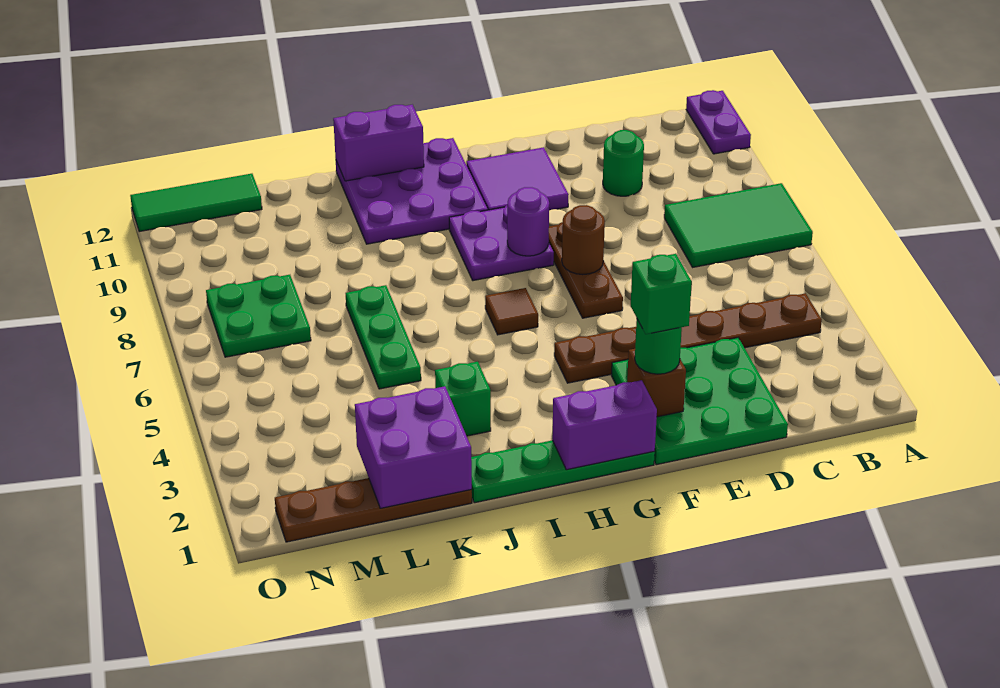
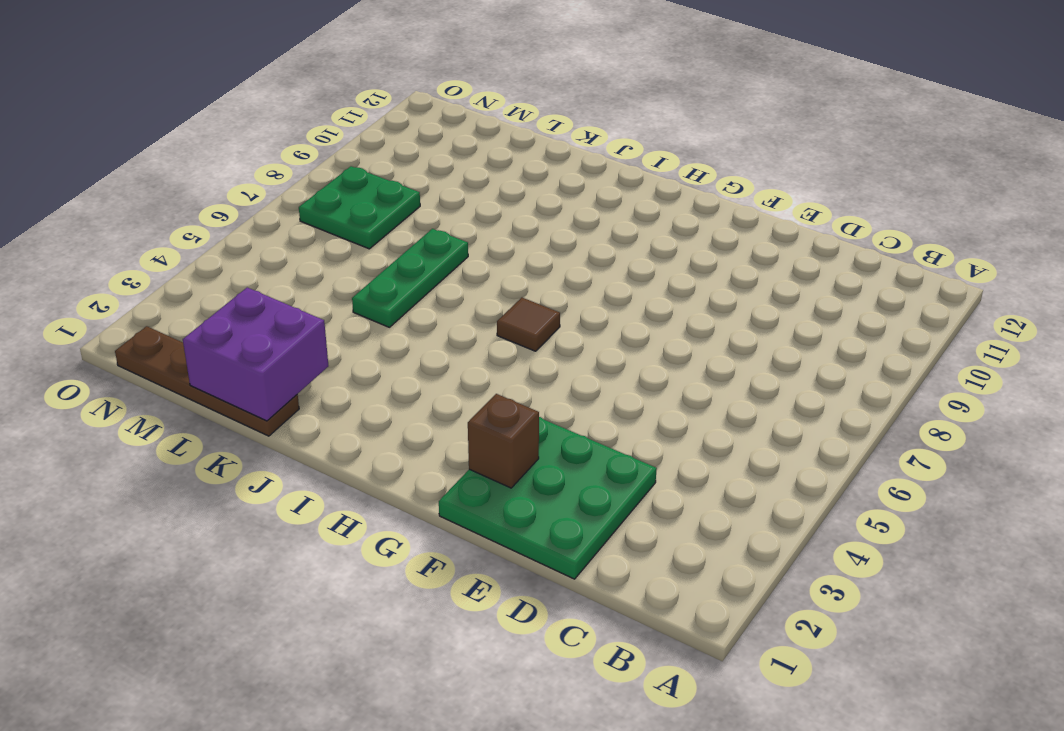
none -> green 2x3 tile [664,183,813,267]
none -> purple 1x2 plate [686,90,751,154]
none -> brown 1x6 plate [554,293,822,383]

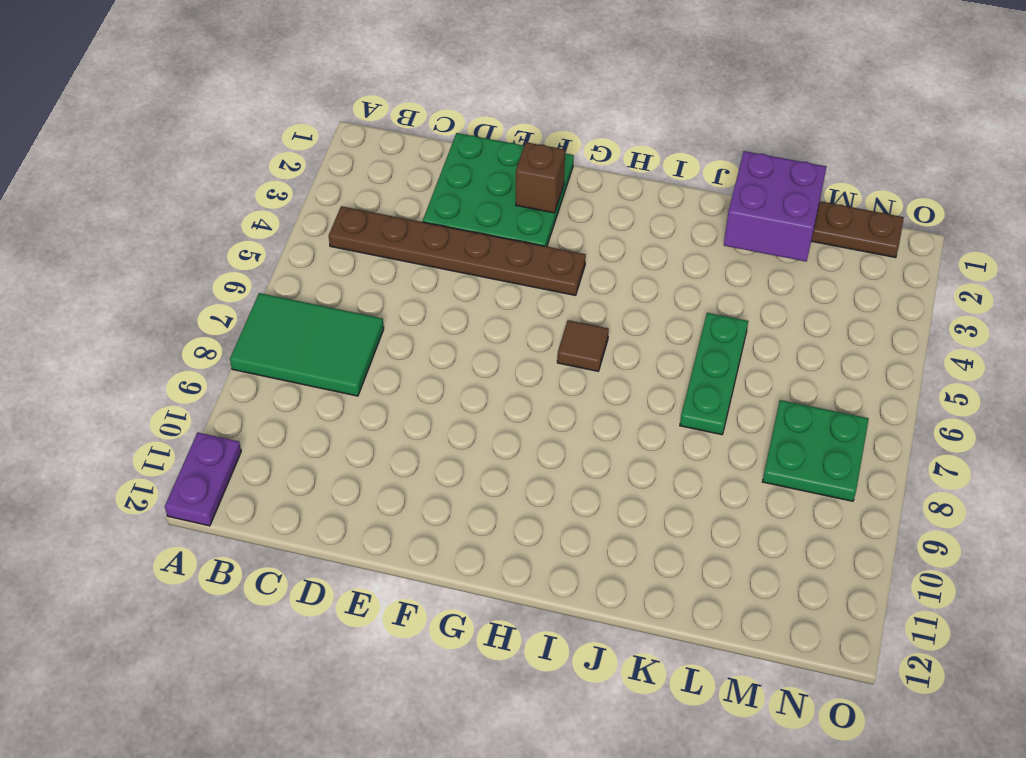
none -> green 1x1 round brick [603,130,644,196]
none -> brown 1x3 plate [549,222,623,318]
none -> purple 2x2 tile [467,147,569,211]

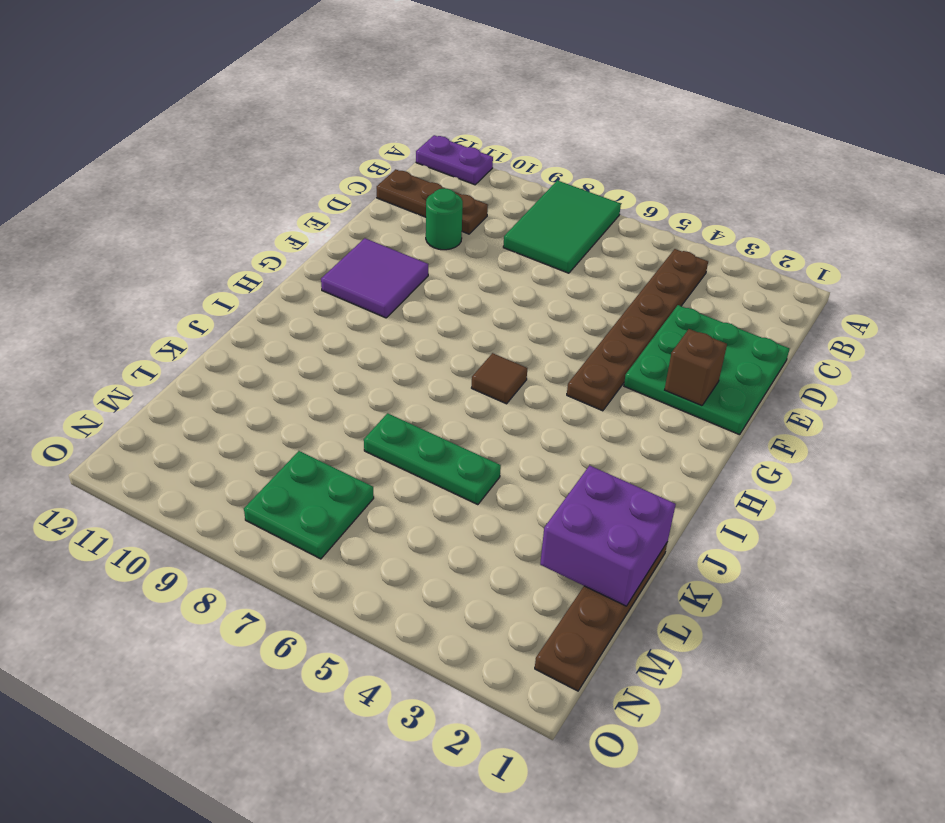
brown 1x3 plate [377,169,488,234] -> brown 1x3 plate moved to [549,222,623,318]
none -> green 1x4 plate [471,440,655,503]
none -> purple 2x2 plate [449,205,554,281]
none -> purple 3x3 plate [336,138,488,244]

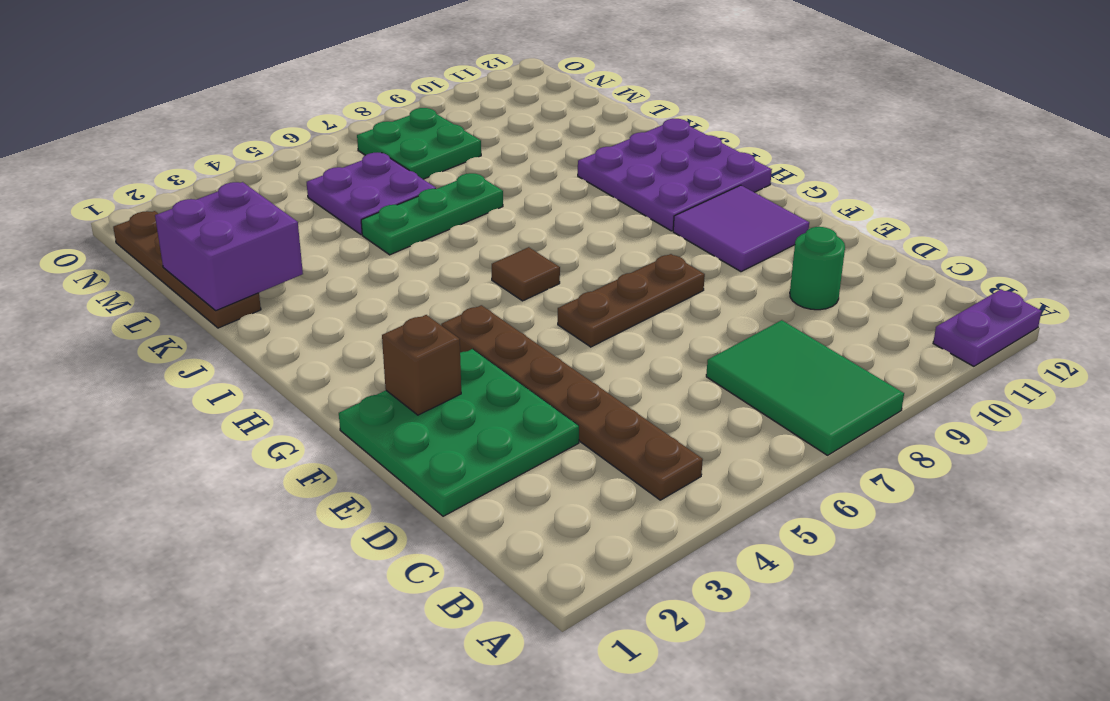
purple 2x2 plate [307,153,436,235] -> purple 2x2 plate moved to [449,205,554,281]
none -> green 1x4 plate [471,440,655,503]
none -> green 1x1 brick [435,362,491,436]
none -> green 1x3 tile [130,174,262,232]

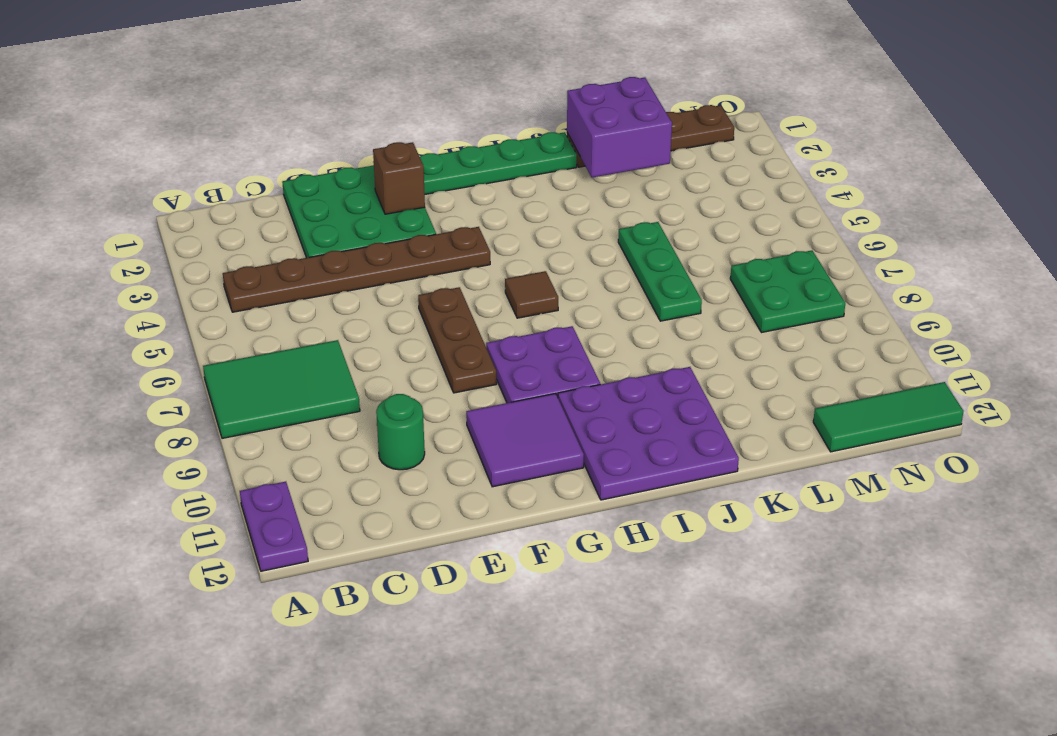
none -> green 1x1 brick [435,362,491,436]
none -> brown 1x1 round brick [562,205,605,275]
none -> purple 1x2 brick [552,380,657,470]

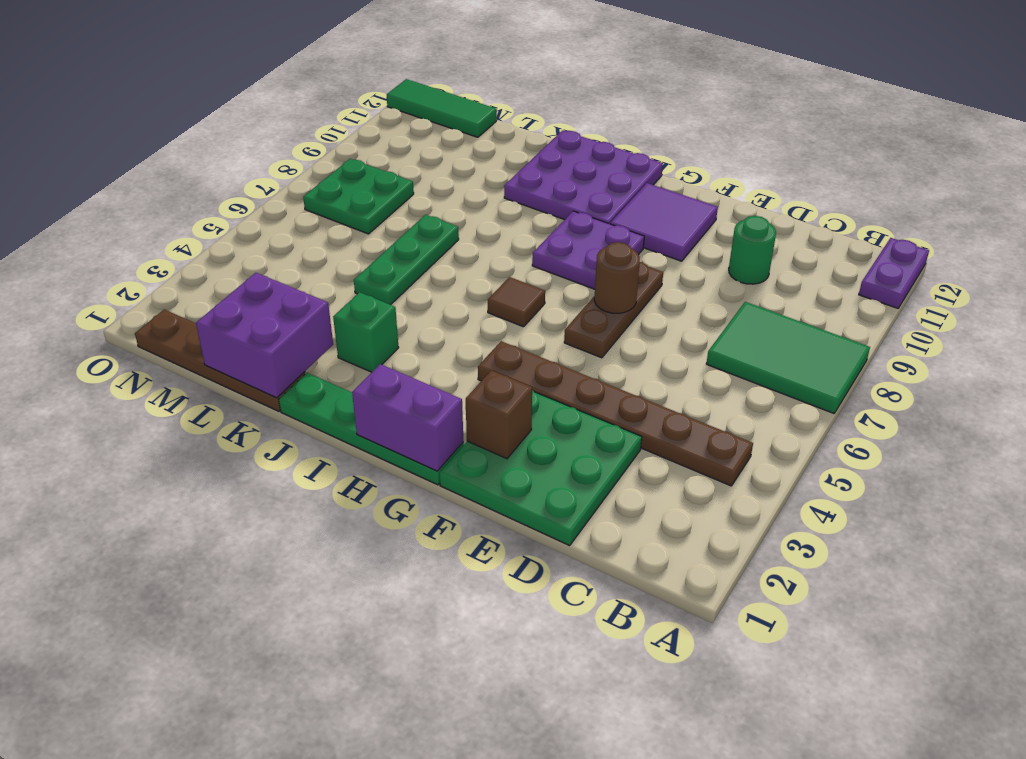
none -> purple 1x1 round brick [507,187,549,256]
none -> purple 1x2 brick [333,105,424,181]
none -> green 1x1 round brick [635,319,682,374]

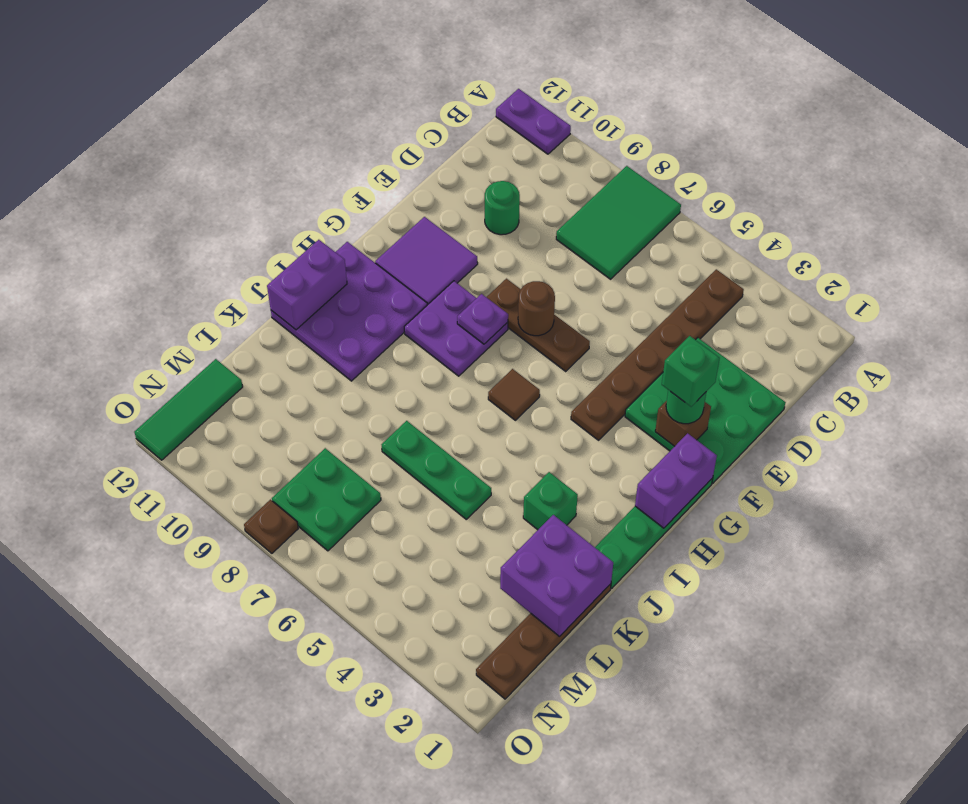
purple 1x1 plate [457,294,508,344] -> purple 1x1 round brick [507,187,549,256]
brown 1x1 plate [244,500,298,553] -> none

